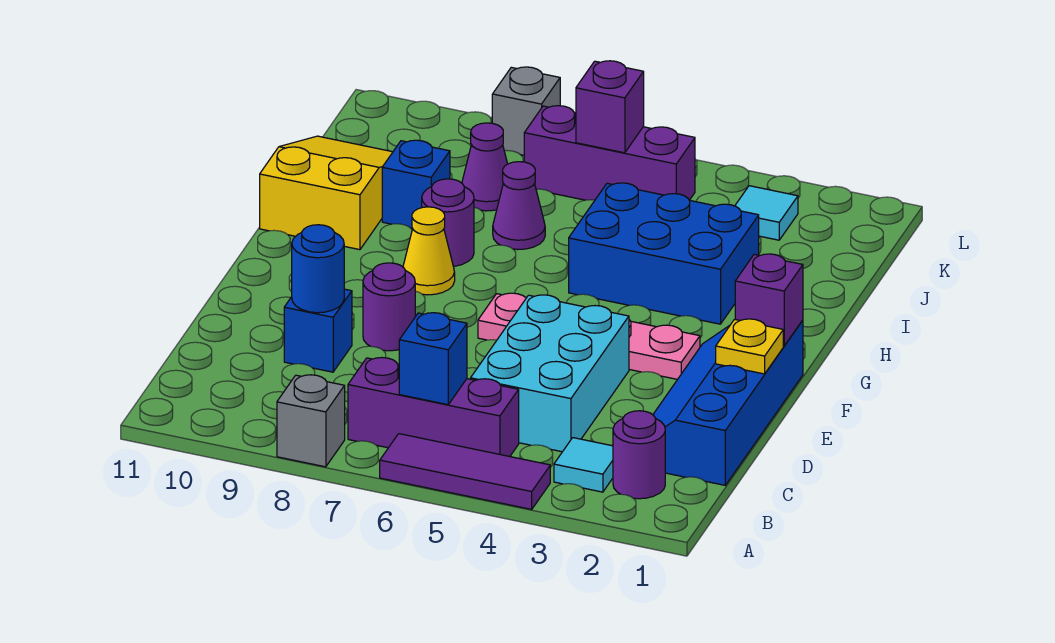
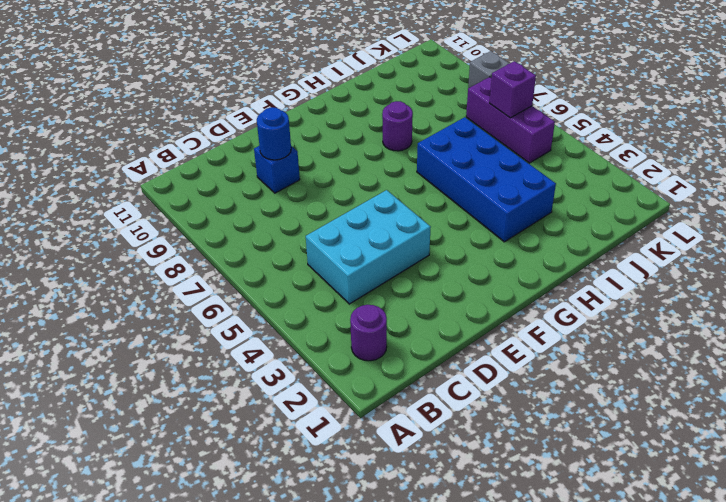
blue 2x4 brick [417,117,556,242] -> blue 2x3 brick [569,183,759,324]
none -> purple 1x3 tile [380,434,550,509]
none -> grey 1x1 brick [277,375,345,467]
none -> cyan 1x1 tile [554,438,613,492]

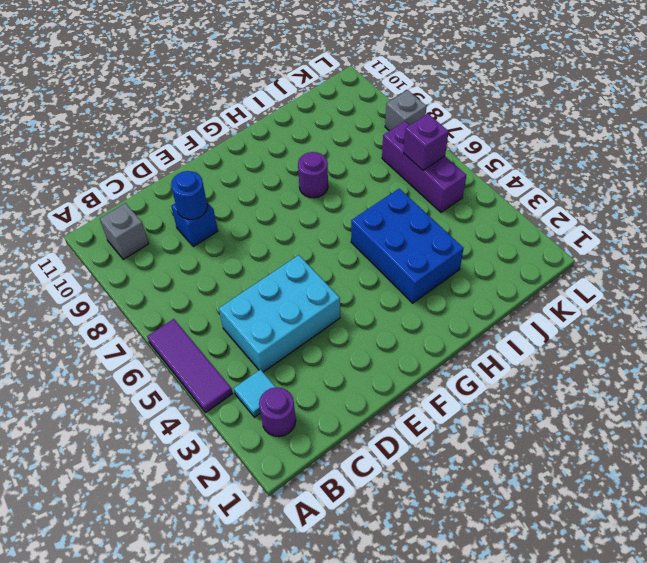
grey 1x1 brick [100,203,149,259] -> grey 1x1 brick moved to [277,375,345,467]
none -> purple 1x3 brick [348,358,519,456]
none -> blue 2x4 slope [653,320,803,485]
none -> purple 1x1 round brick [363,263,415,351]

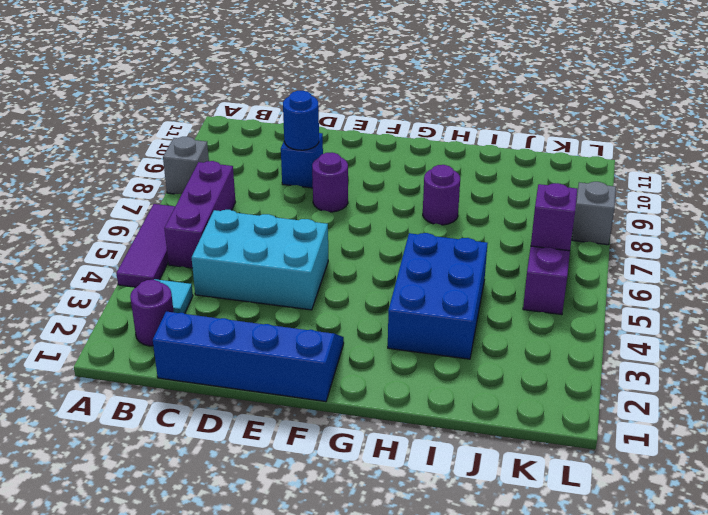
none -> pink 1x4 plate [478,293,700,379]
none -> yellow 1x1 cone [403,207,455,295]
none -> yellow 2x3 slope [260,136,393,250]

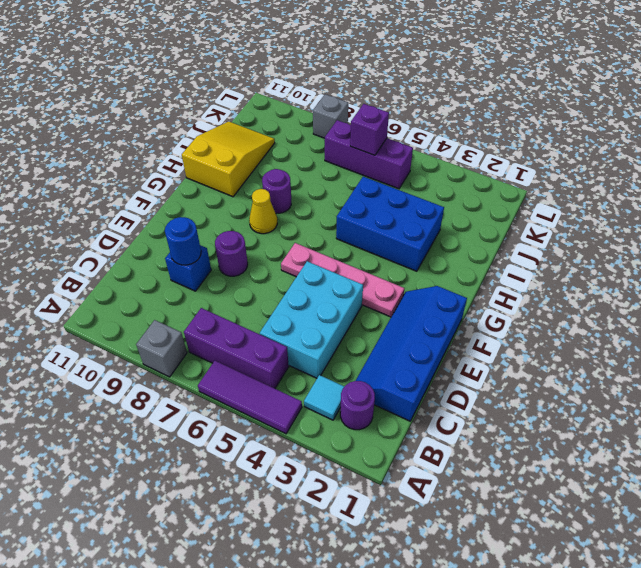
none -> purple 1x1 cone [493,162,545,250]
none -> blue 1x1 brick [382,140,450,228]
none -> purple 1x1 cone [462,123,507,211]

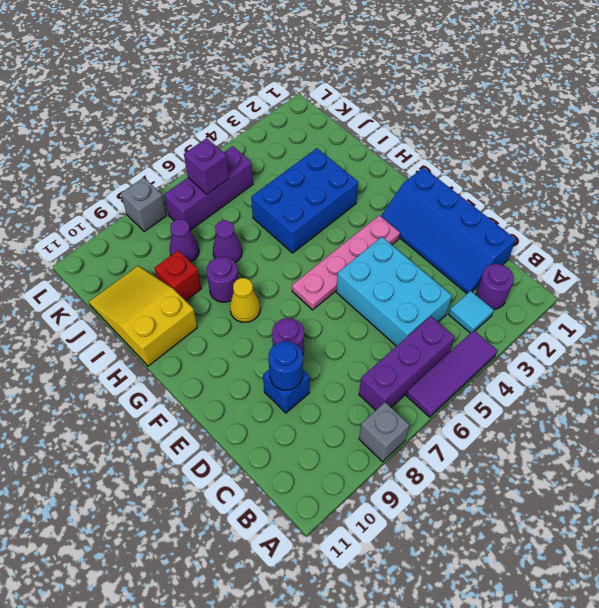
red 1x1 brick [154,251,201,301] -> blue 1x1 brick [382,140,450,228]
none -> cyan 1x1 tile [735,186,798,240]
none -> blue 1x1 brick [399,313,467,405]
none -> yellow 1x1 plate [716,319,783,374]

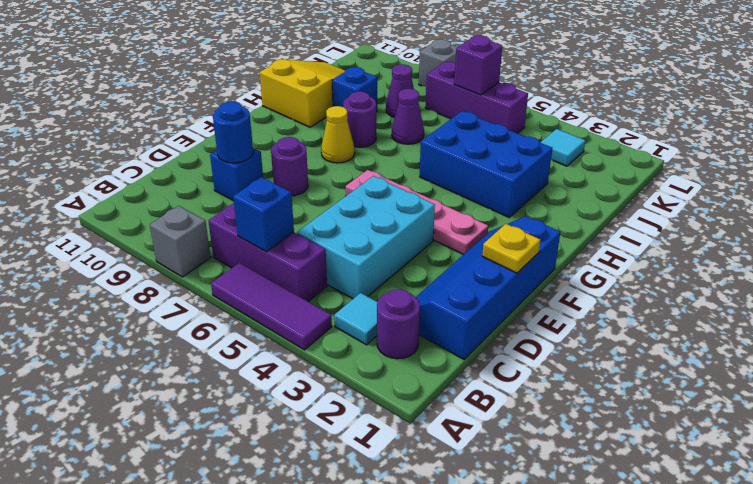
none -> purple 1x1 brick [735,254,803,346]

